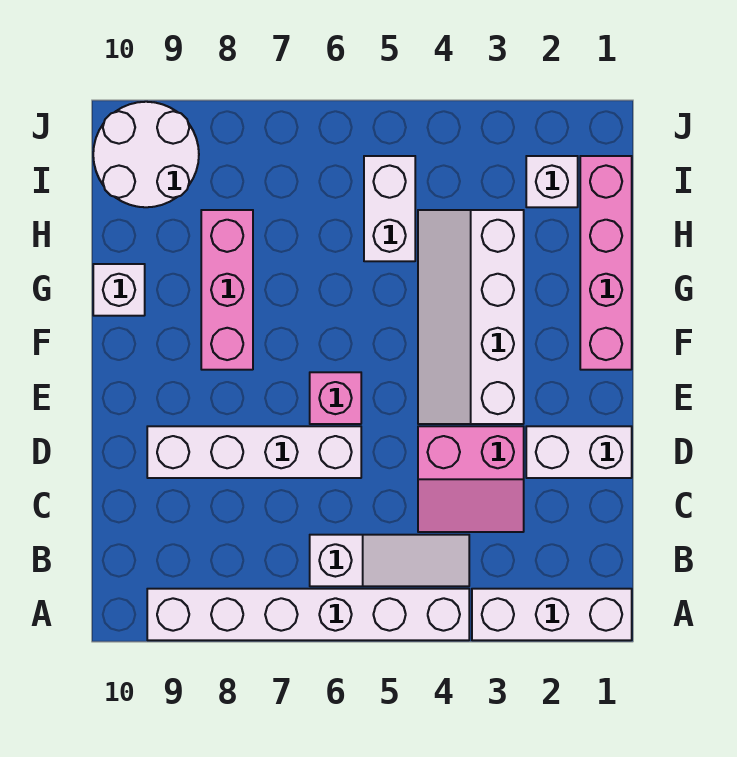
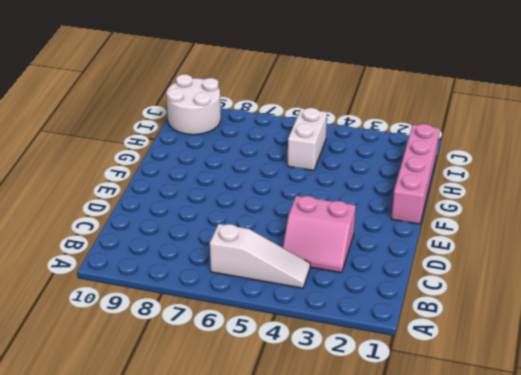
none -> white 1x3 brick [472,589,632,640]
none -> white 1x6 brick [147,589,469,640]
none -> white 1x2 brick [526,426,632,478]

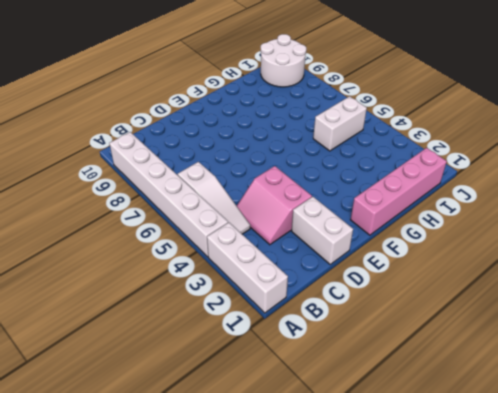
none -> white 1x4 brick [147,426,361,478]
none -> white 2x4 slope [418,210,524,424]
none -> pink 1x1 brick [310,372,361,424]

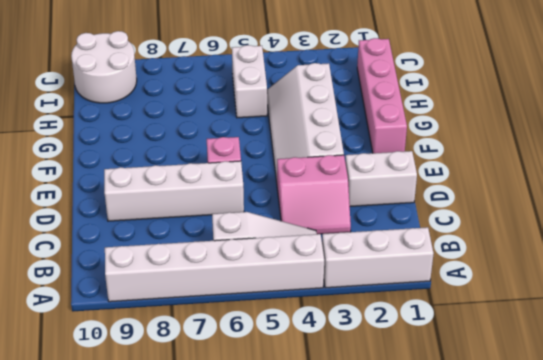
none -> pink 1x3 brick [201,210,253,370]
none -> white 1x1 brick [93,264,145,316]
none -> white 1x1 brick [526,156,578,207]

